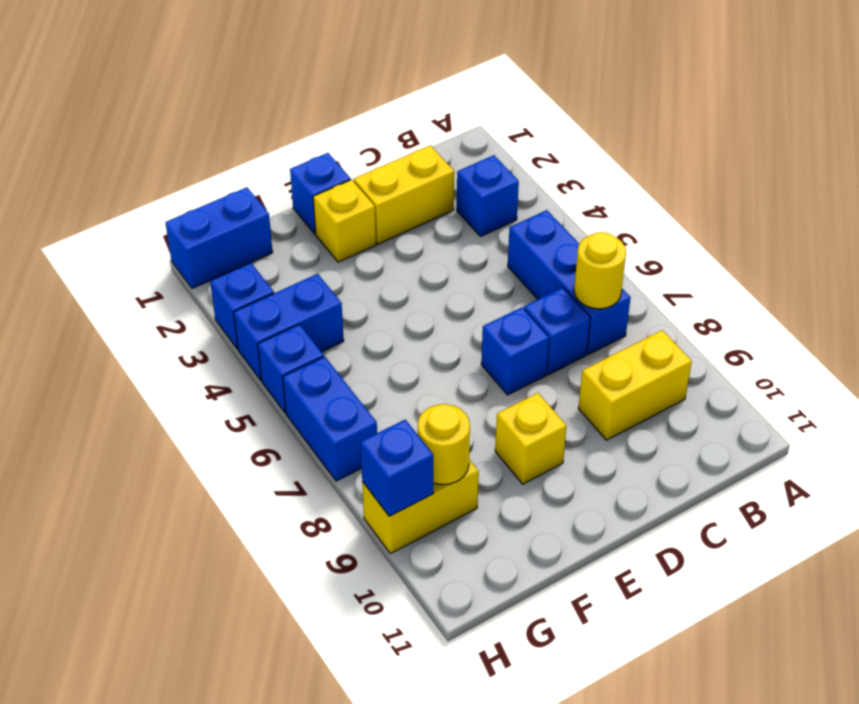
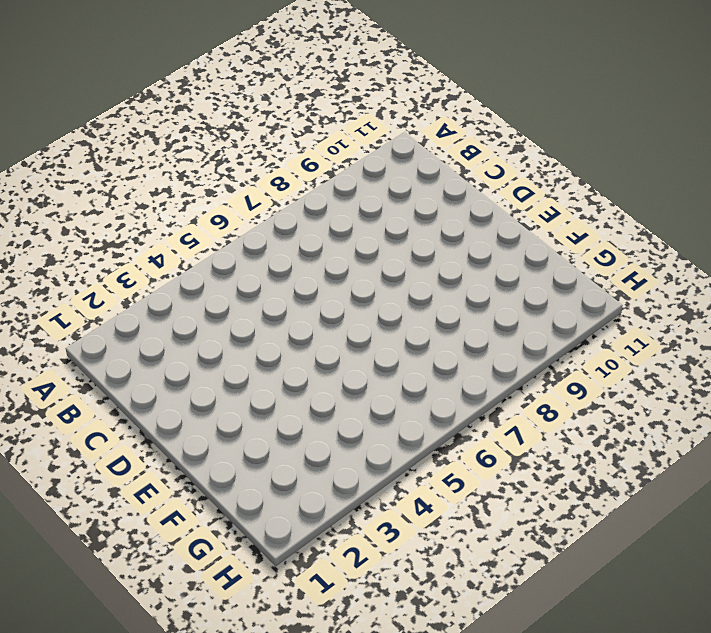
none -> blue 1x1 brick [457,155,519,236]
none -> blue 1x3 brick [508,210,631,354]
none -> yellow 1x2 brick [578,330,692,440]

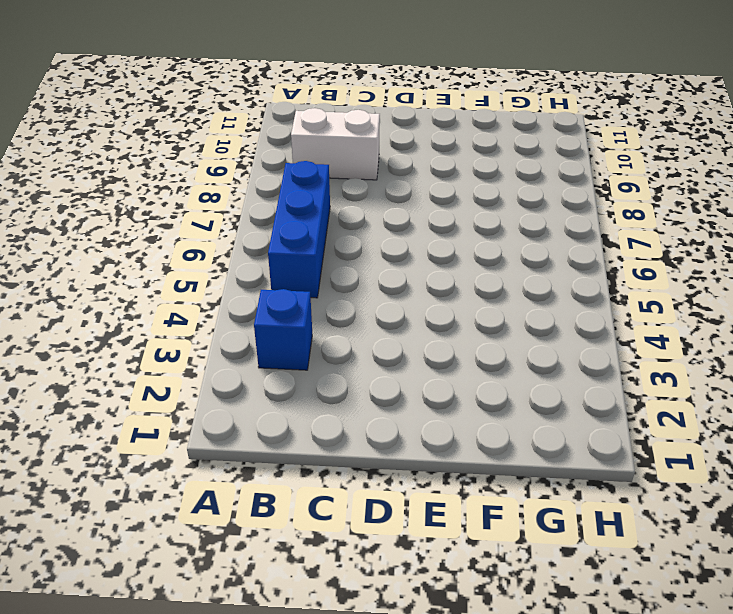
white 1x2 brick [291,108,380,180] -> yellow 1x2 brick [578,330,692,440]
none -> yellow 1x2 brick [354,145,454,244]
none -> blue 1x1 brick [524,288,590,375]
none -> blue 1x1 brick [481,307,549,395]

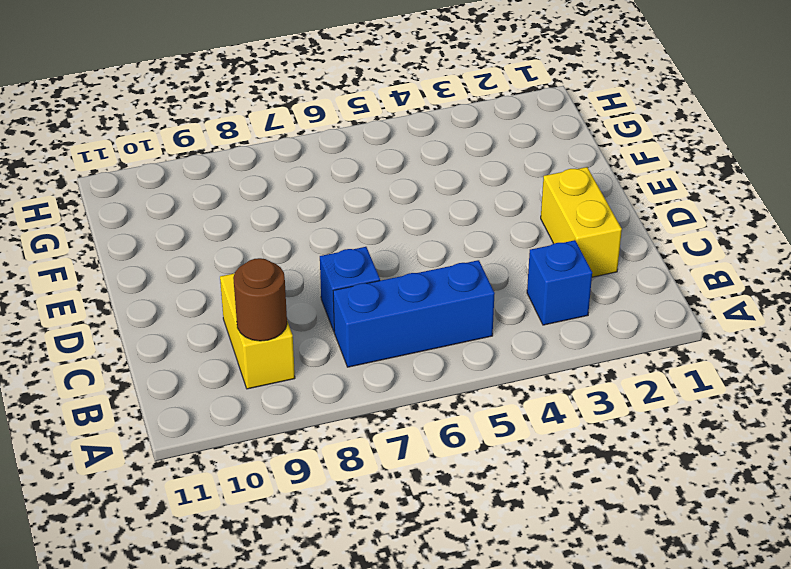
brown 1x1 round brick [233,258,287,341] -> none
none -> blue 1x1 brick [481,307,549,395]
none -> blue 1x1 brick [290,153,351,234]
none -> yellow 1x1 brick [313,180,376,262]

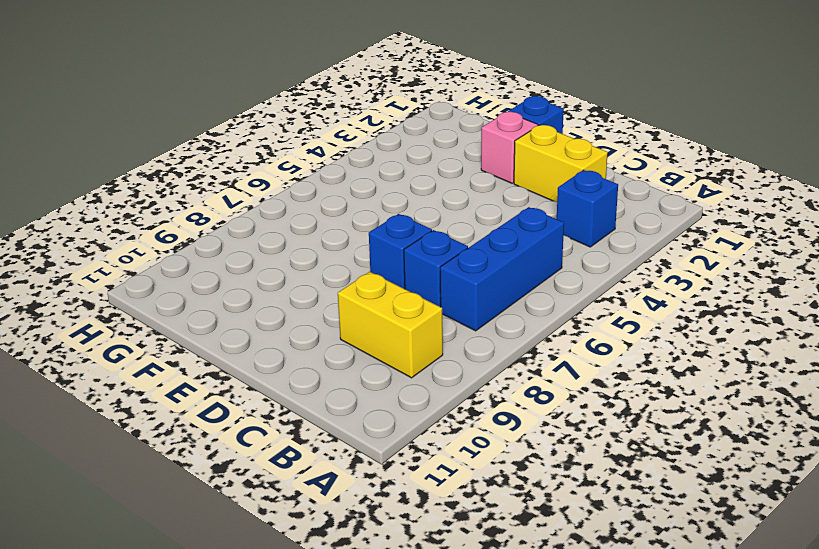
pink 1x1 brick [481,112,538,183] -> yellow 1x1 brick [313,180,376,262]
none -> yellow 1x1 brick [495,393,566,484]
none -> blue 1x2 brick [165,187,273,288]
none -> blue 1x2 brick [234,274,344,380]

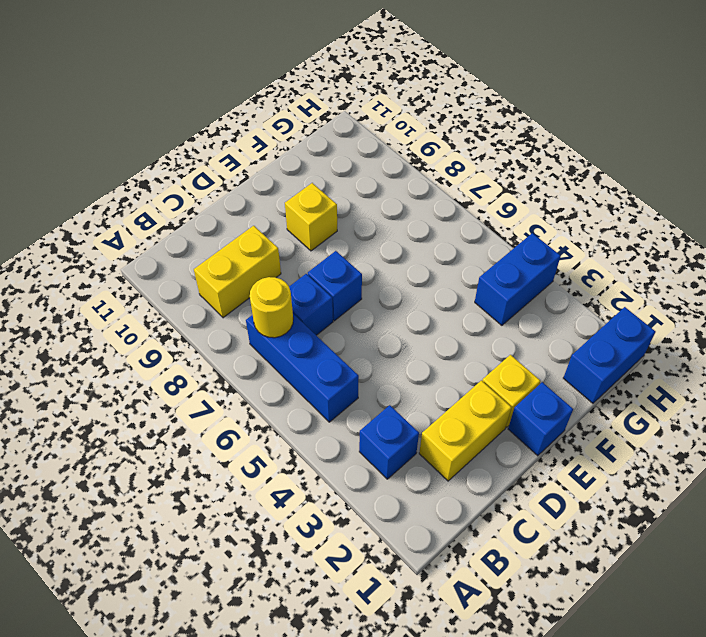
none -> yellow 1x2 brick [362,460,479,554]
none -> blue 1x1 brick [210,263,274,349]
none -> blue 1x1 brick [258,324,324,413]

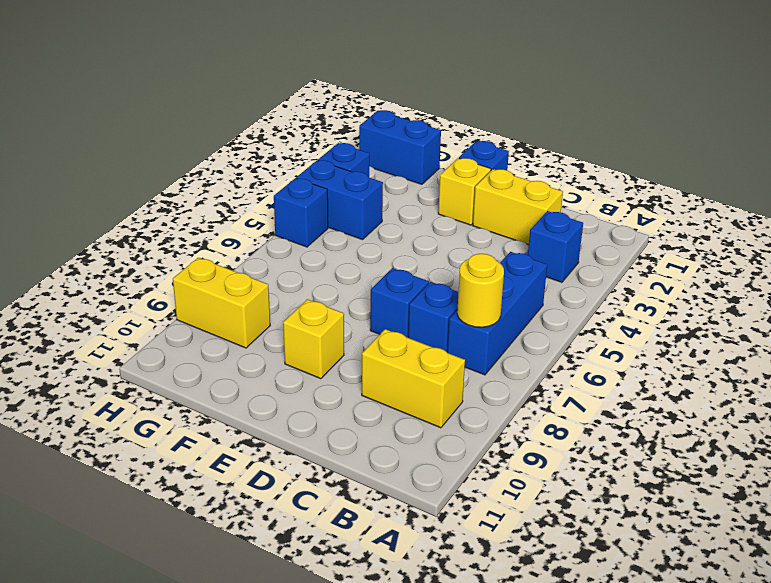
none -> blue 1x2 brick [283,357,377,481]
none -> yellow 1x1 round brick [418,404,470,485]
none -> blue 1x1 brick [360,420,433,516]

